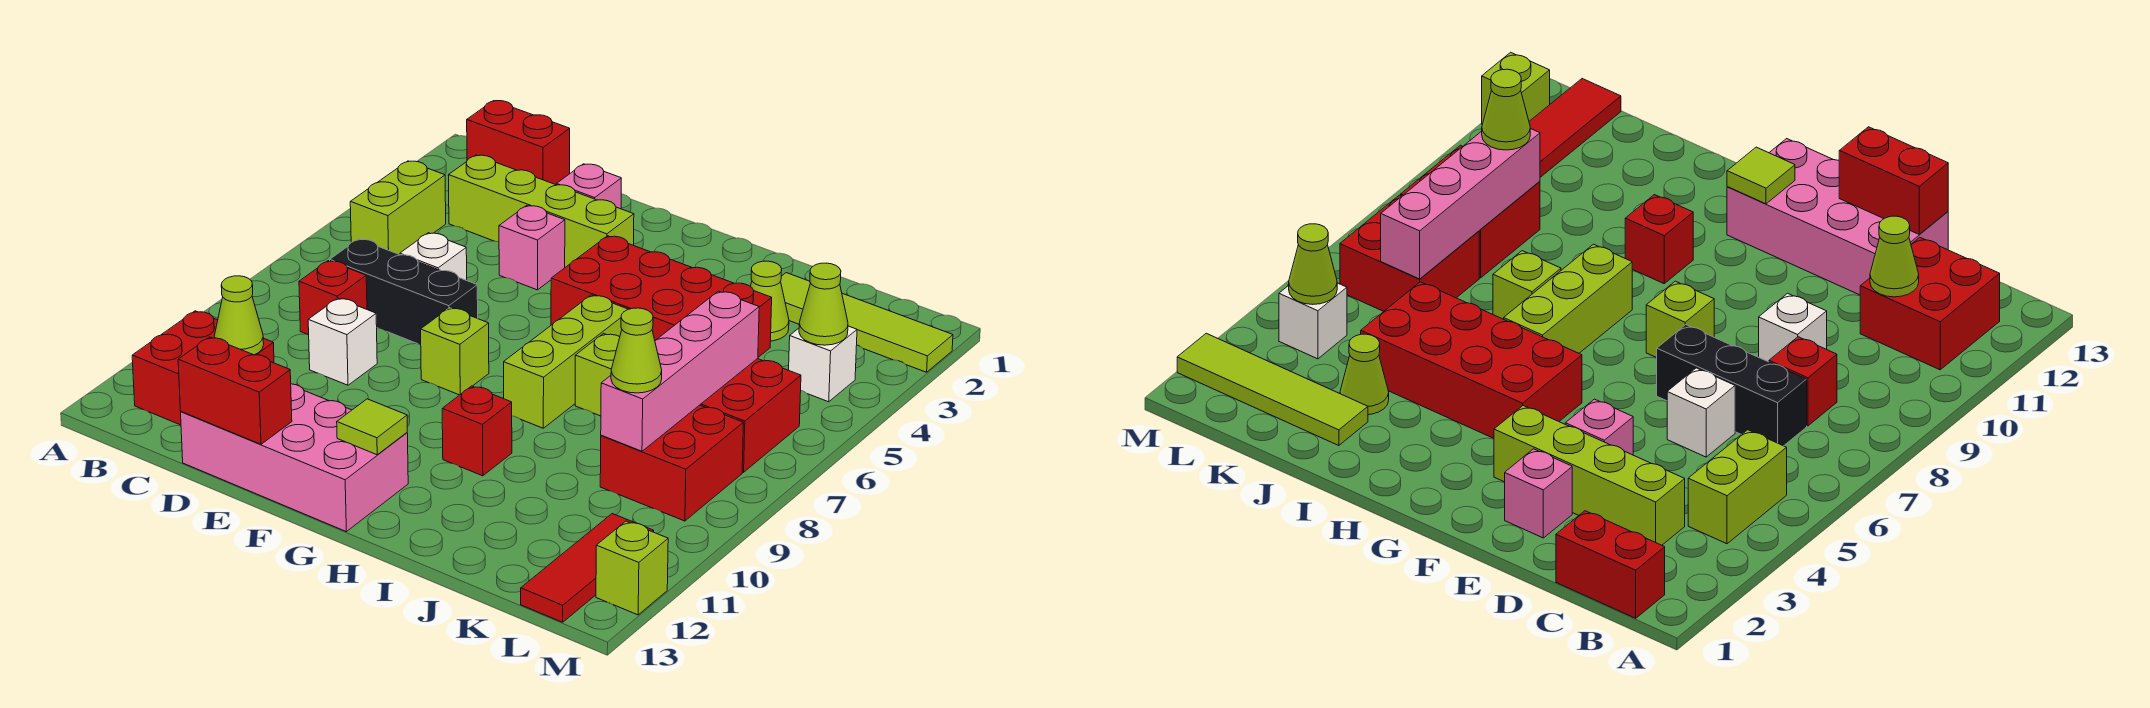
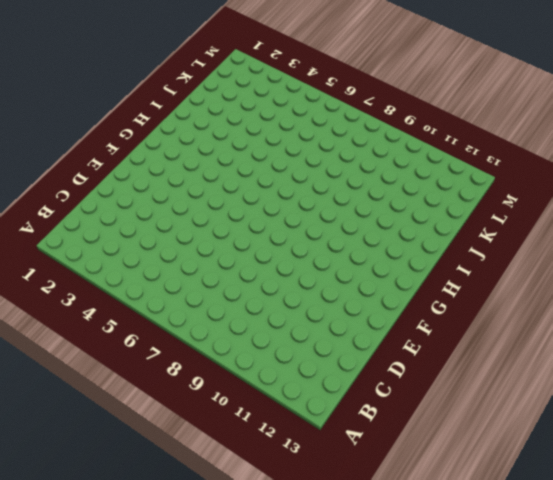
none -> red 1x2 brick [467,101,570,185]
none -> lime 1x2 brick [350,161,446,255]
none -> red 2x2 brick [132,311,274,425]

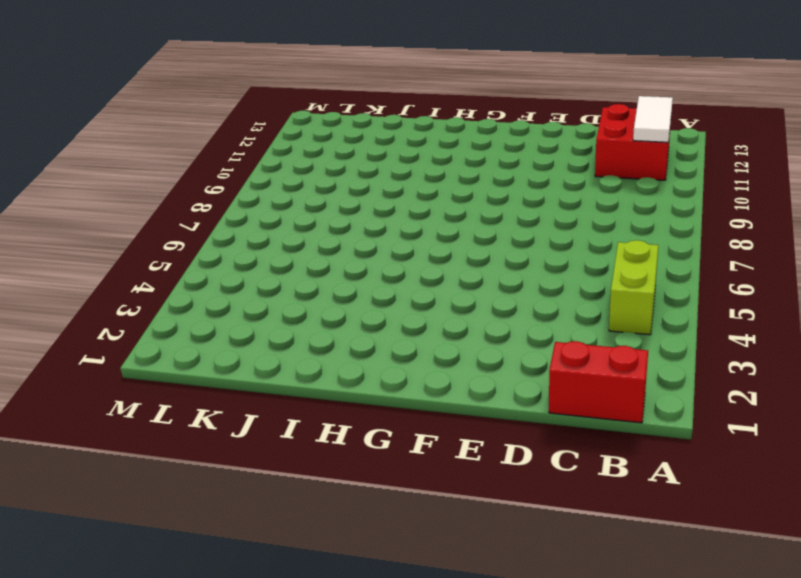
white 1x2 tile [633,96,673,142] -> none
none -> lime 1x4 brick [448,155,634,267]
none -> black 1x3 brick [330,239,478,344]
none -> red 1x1 brick [299,261,367,335]

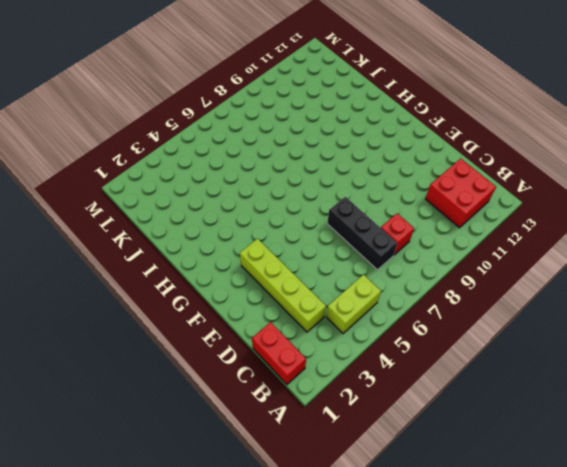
none -> white 1x1 brick [400,233,467,280]
none -> white 1x1 brick [308,298,377,385]
none -> pink 2x4 brick [181,384,408,532]

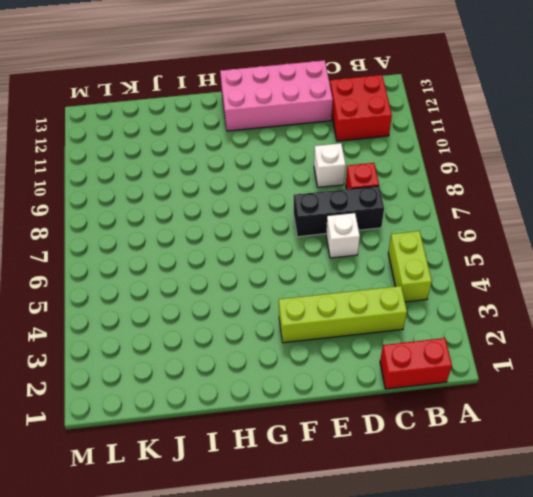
none -> pink 1x1 brick [557,164,621,209]
none -> pink 1x1 brick [499,205,565,290]
none -> lime 1x1 brick [421,308,489,395]

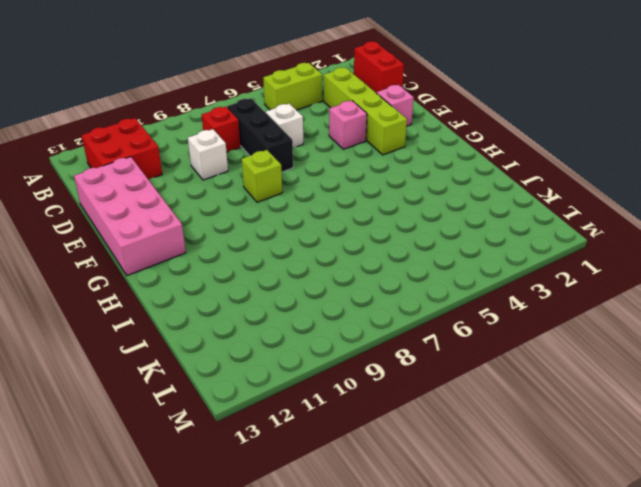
none -> red 2x4 brick [551,236,772,357]
none -> lime 1x3 brick [504,295,628,428]
none -> red 1x1 brick [442,386,512,476]

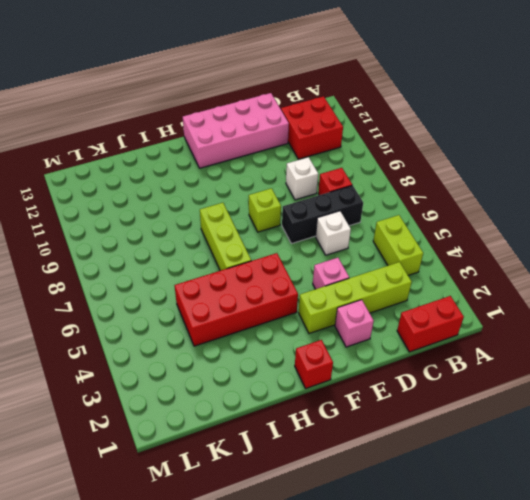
red 1x1 brick [295,340,333,388] -> red 1x1 brick moved to [442,386,512,476]
none -> lime 1x1 brick [575,333,620,416]
none -> lime 1x4 tile [781,273,953,372]
none -> lime 1x1 cone [750,261,789,341]

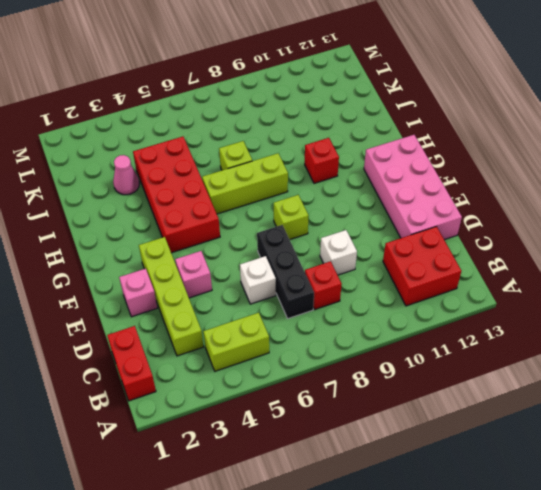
pink 1x1 cone [113,155,139,195] -> lime 1x1 cone [750,261,789,341]
none -> lime 1x4 tile [781,273,953,372]
none -> red 2x2 brick [700,359,801,472]
none -> red 2x2 brick [600,405,743,521]

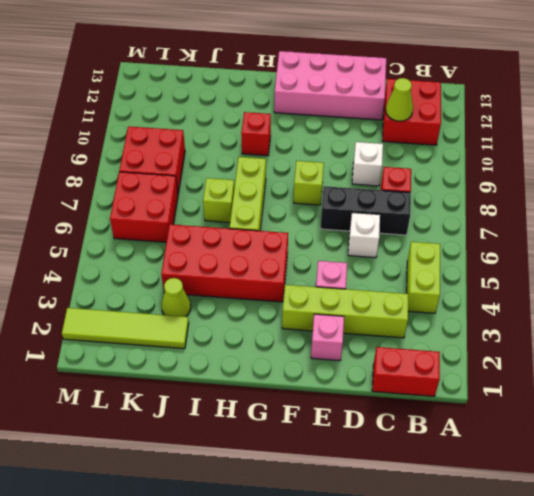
none -> white 1x1 brick [789,326,857,402]
none -> red 1x3 tile [521,514,654,622]
none -> lime 1x1 brick [596,521,668,615]

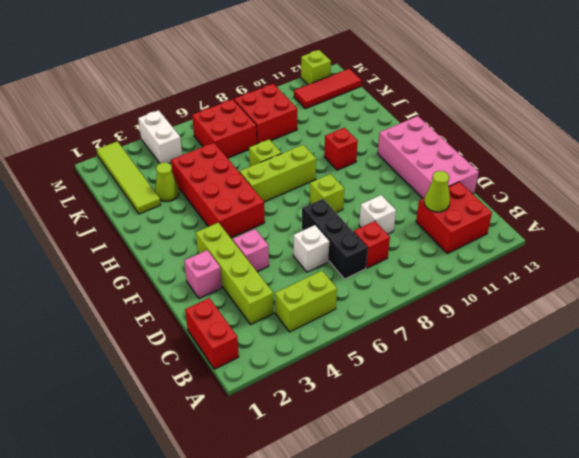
white 1x2 brick [138,110,182,163] -> white 1x1 brick [789,326,857,402]
none -> red 1x2 brick [178,337,292,444]
none -> lime 1x1 tile [337,399,407,455]
none -> pink 1x4 brick [601,291,759,451]

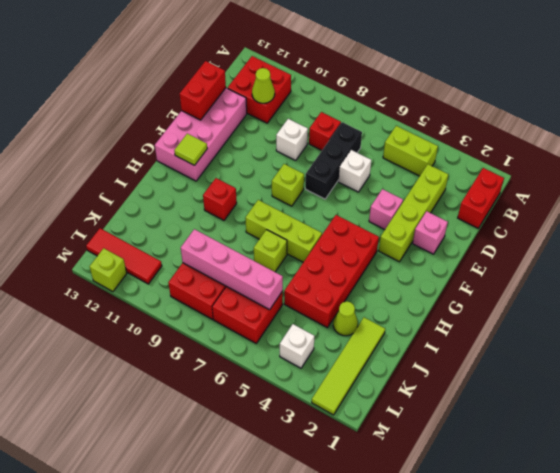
none -> lime 1x1 cone [799,263,848,345]
none -> lime 1x1 cone [611,308,662,393]

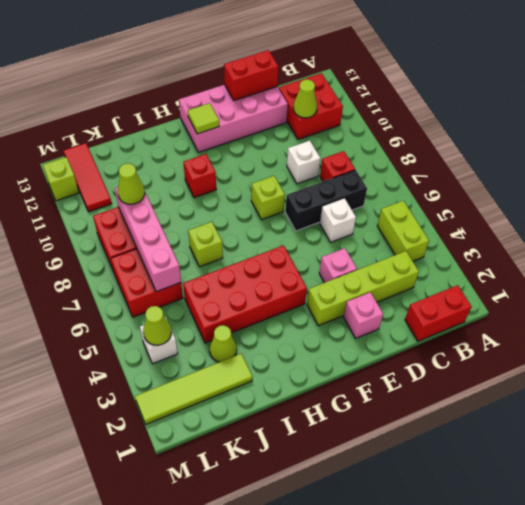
none -> lime 1x3 brick [504,295,628,428]

